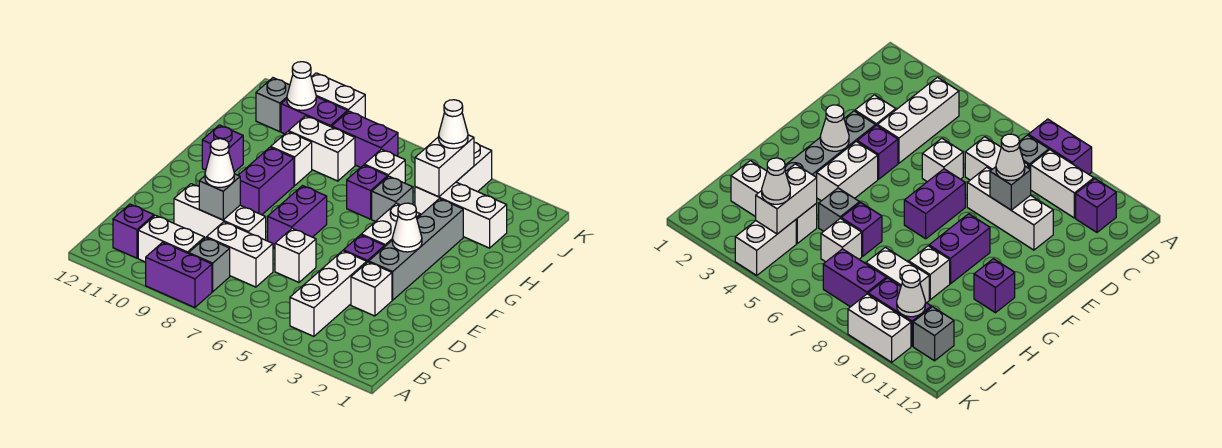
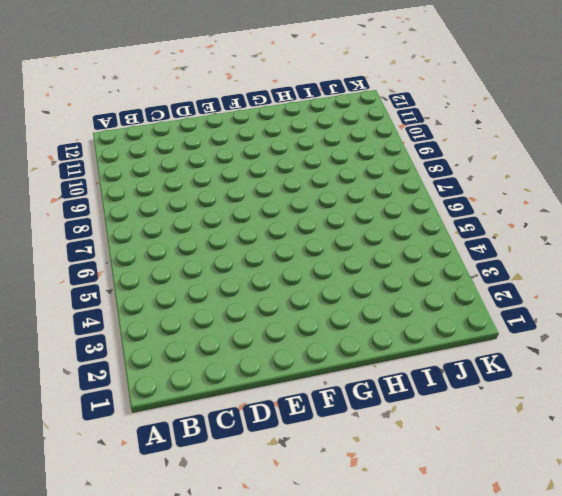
none -> purple 1x2 brick [146,242,212,308]
none -> white 1x3 brick [290,251,367,336]
none -> grey 1x1 brick [189,238,230,292]
none -> white 1x2 brick [138,215,205,262]

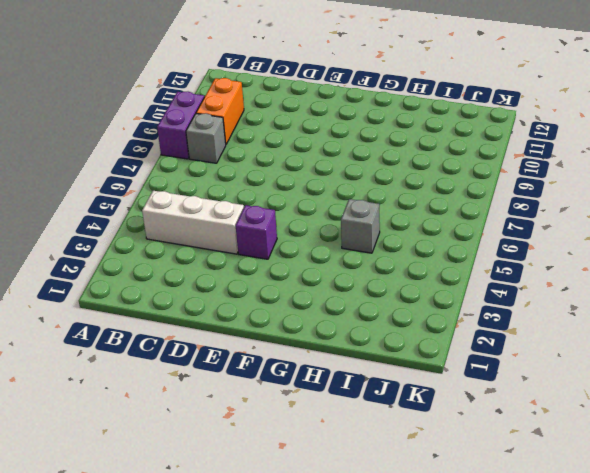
orange 1x2 brick [196,78,244,144] -> white 1x2 brick [138,215,205,262]
none -> purple 1x1 brick [113,204,154,258]
none -> white 1x2 brick [207,222,273,287]
none -> white 1x1 brick [351,262,392,316]
none -> white 1x1 brick [275,228,316,282]

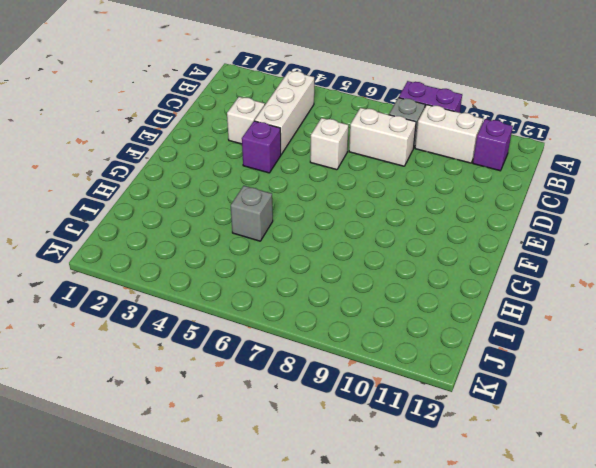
none -> white 1x3 brick [174,184,266,240]
none -> grey 1x4 brick [369,199,463,300]
none -> purple 1x2 brick [268,186,327,248]
none -> white 1x2 brick [361,203,420,246]

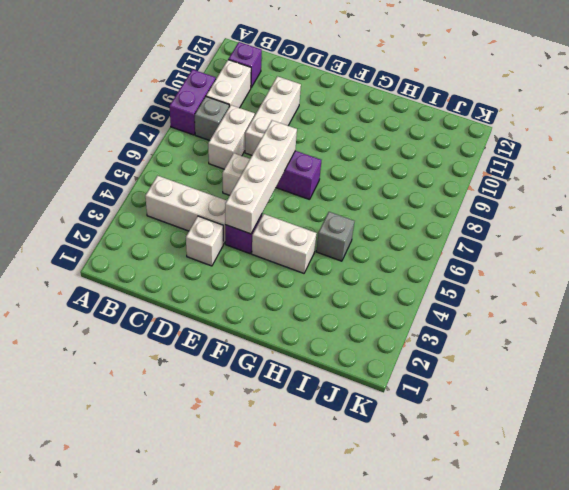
white 1x4 brick [225,120,297,234] -> none
none -> grey 1x4 brick [369,199,463,300]
none -> purple 1x2 brick [238,147,294,215]
none -> purple 1x1 brick [202,125,243,172]
none -> purple 1x1 brick [347,165,388,219]

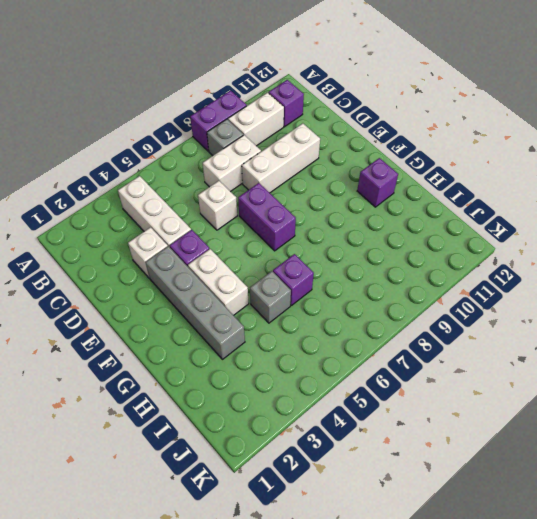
none -> purple 1x2 brick [238,147,294,215]
none -> white 1x1 brick [271,132,312,186]
none -> white 1x3 brick [415,182,507,248]
none -> white 1x1 brick [364,149,405,183]

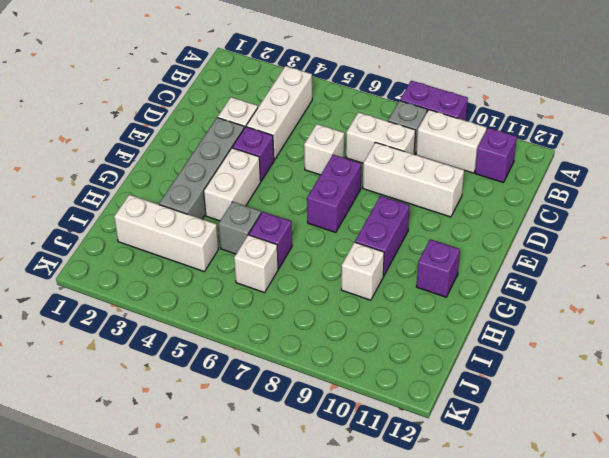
none -> white 1x2 brick [289,116,355,181]
none -> white 1x2 brick [456,142,492,192]
none -> purple 1x2 brick [332,111,398,167]
none -> purple 1x2 brick [281,97,347,134]

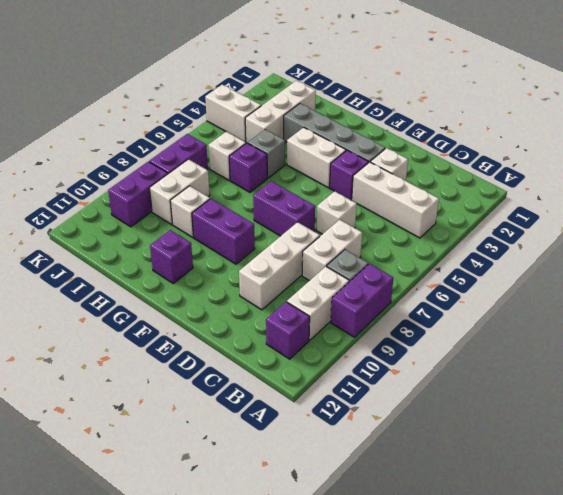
none -> grey 1x1 brick [256,78,290,132]
none -> white 1x2 brick [311,73,365,118]
none -> grey 1x1 brick [199,174,240,220]
none -> white 1x1 cone [392,203,422,252]

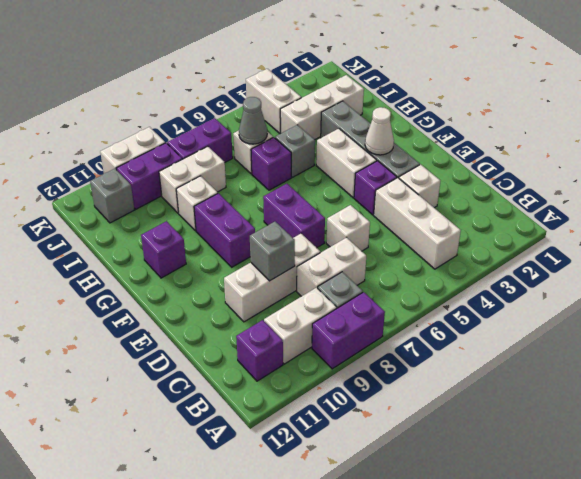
grey 1x1 cone [239,97,267,144] -> none
none -> white 1x2 brick [415,135,474,197]
none -> white 1x1 cone [287,62,316,110]
none -> white 1x1 cone [205,139,234,187]
none -> white 1x1 cone [439,100,468,148]

